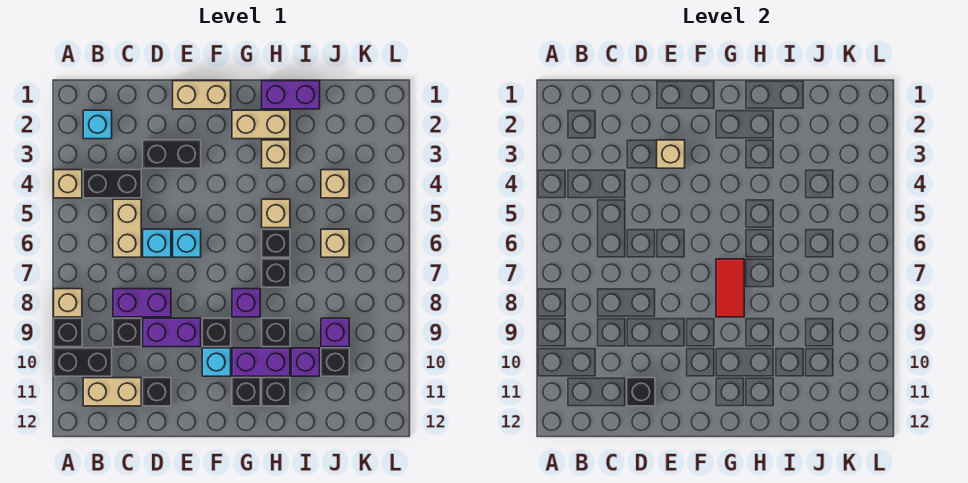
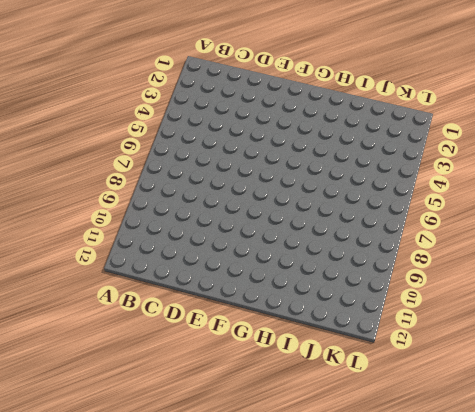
none -> tan 1x1 brick [54,170,82,198]
none -> tan 1x1 brick [54,289,82,317]
none -> black 1x1 brick [54,318,82,347]
none -> black 1x2 brick [54,348,112,376]

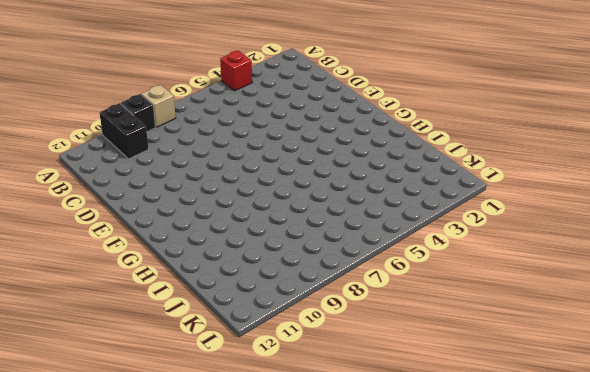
red 1x1 brick [220,50,252,91] -> tan 1x1 brick [54,170,82,198]
none -> cyan 1x1 brick [83,110,112,139]
none -> black 1x2 brick [83,170,141,198]
none -> tan 1x2 brick [83,378,141,406]
none -> tan 1x2 brick [113,199,141,257]

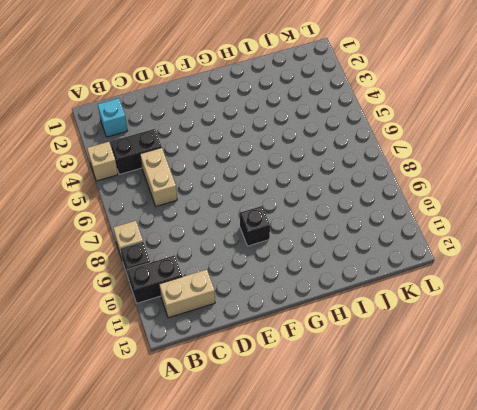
none -> purple 1x2 brick [113,289,171,317]
none -> black 1x1 brick [113,318,141,347]
none -> black 1x2 brick [143,140,201,168]
none -> cyan 1x1 brick [143,229,171,257]

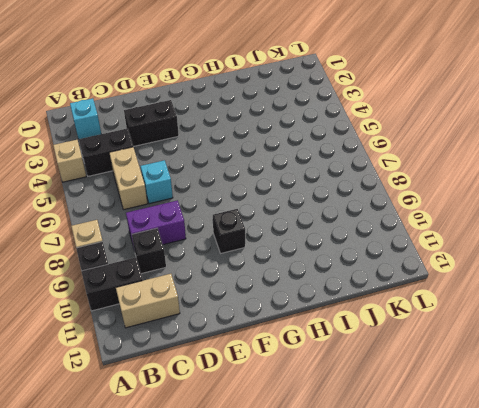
none -> purple 1x2 brick [143,318,201,347]
none -> black 1x1 brick [143,378,171,406]
none -> tan 1x2 brick [173,81,231,109]
none -> cyan 1x1 brick [173,229,201,257]

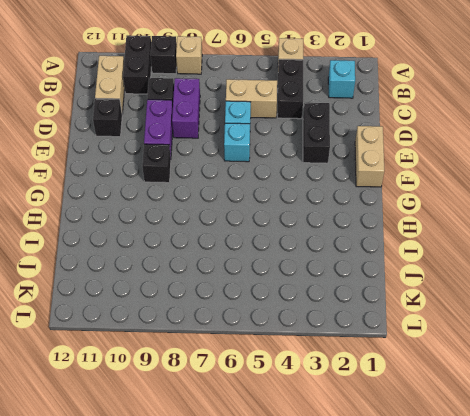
none -> cyan 1x1 brick [202,348,231,376]
none -> tan 1x2 brick [232,110,290,139]
none -> purple 1x1 brick [232,289,260,317]
none -> purple 1x2 brick [232,348,290,376]

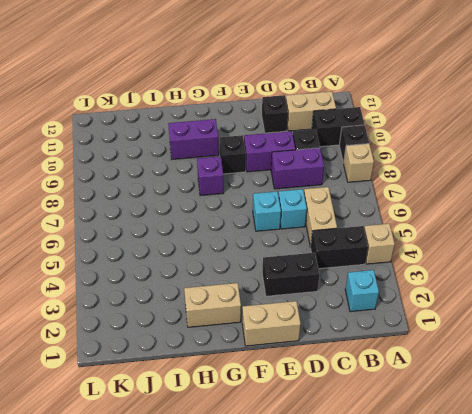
none -> cyan 1x1 brick [202,348,231,376]
none -> black 1x1 brick [232,378,260,406]
none -> purple 1x2 brick [262,81,320,109]
none -> tan 1x1 brick [262,140,290,168]

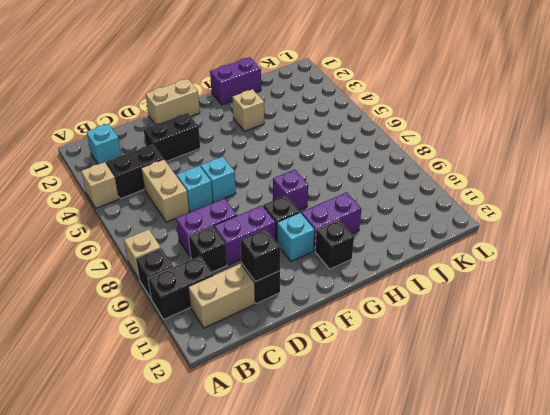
none -> tan 1x2 brick [232,110,290,139]
none -> tan 1x1 brick [262,199,290,228]
none -> black 1x1 brick [262,229,290,257]
none -> black 1x1 brick [262,259,290,287]

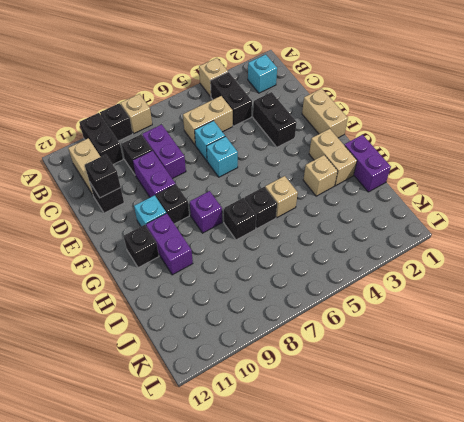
none -> black 1x1 brick [262,318,290,347]
none -> black 1x1 brick [262,378,290,406]
none -> purple 1x1 brick [291,348,320,376]
none -> tan 1x1 brick [321,170,349,198]

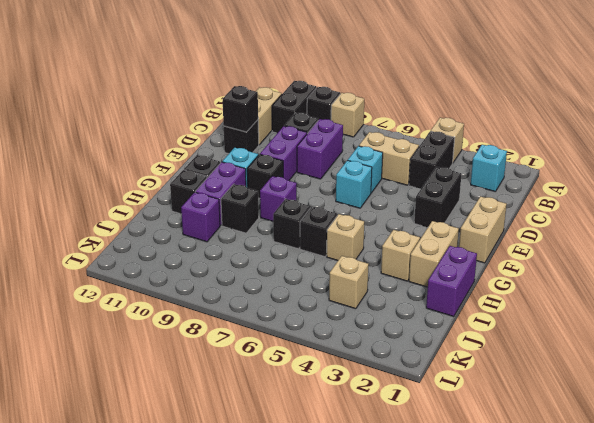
none -> tan 1x1 brick [321,229,349,257]
none -> purple 1x1 brick [321,318,349,347]
none -> black 1x1 brick [321,348,349,376]
none -> tan 1x1 brick [657,140,685,168]

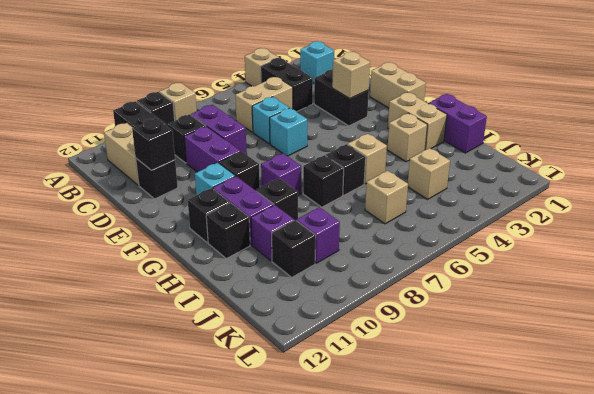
none -> red 1x2 tile [716,259,744,317]

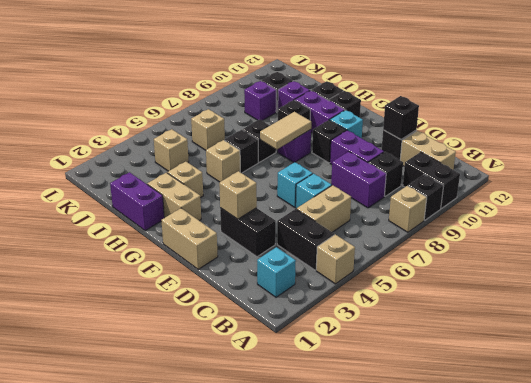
tan 1x2 tile [260,112,311,149] -> red 1x2 tile [716,259,744,317]

